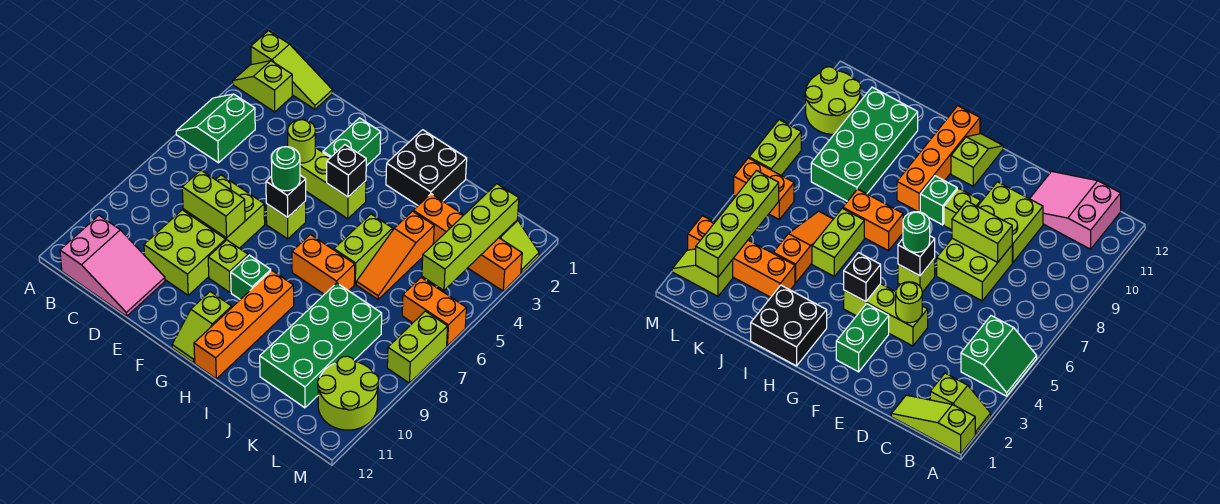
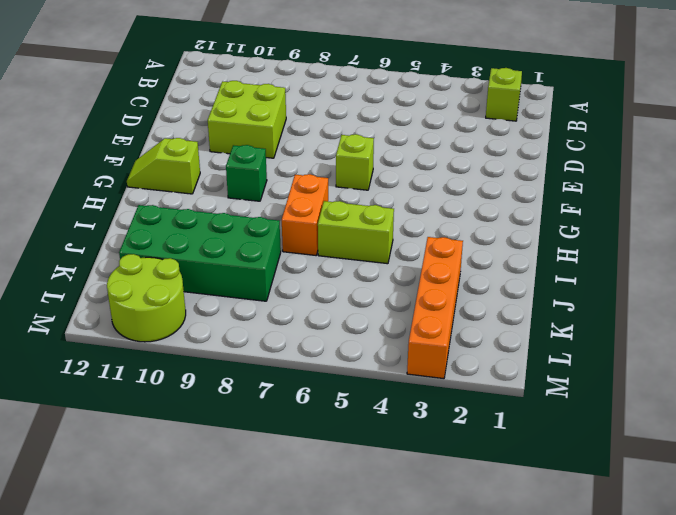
none -> lime 1x3 slope [251,31,332,109]
none -> green 2x2 slope [176,94,255,163]
none -> pink 2x3 slope [60,216,165,316]

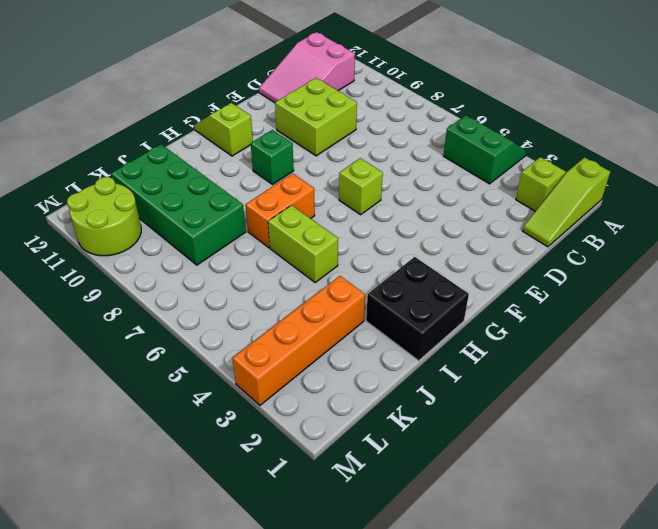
none -> lime 2x2 brick [183,175,265,248]
none -> lime 1x3 brick [300,148,366,219]
none -> green 1x2 brick [323,118,381,166]

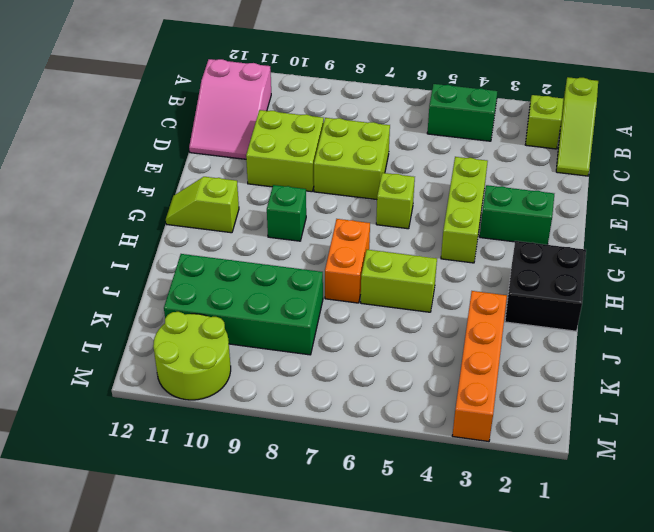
none -> lime 1x1 brick [208,240,248,292]
none -> orange 1x4 brick [194,271,294,379]
none -> orange 1x3 slope [356,211,434,299]

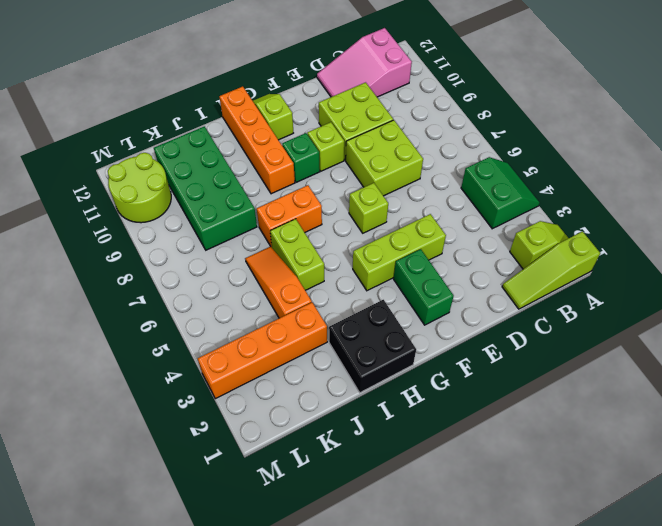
none -> lime 1x2 slope [499,220,539,273]
none -> orange 1x2 brick [402,278,466,346]
none -> lime 1x2 brick [387,311,448,383]

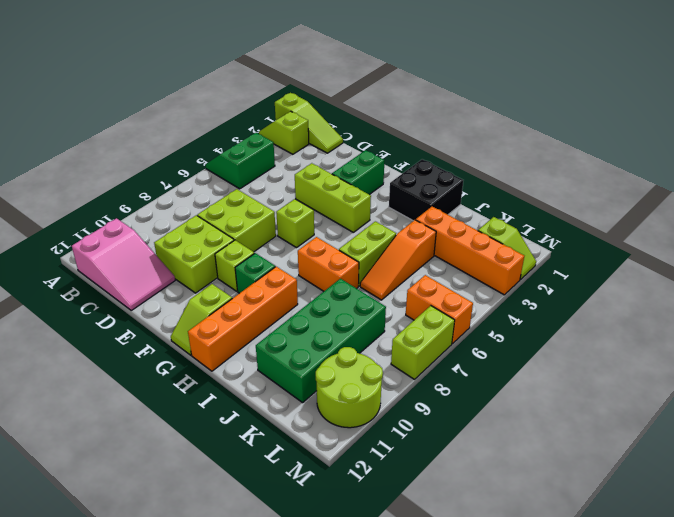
none -> lime 1x2 brick [182,170,245,238]
none -> lime 1x1 round brick [288,120,316,163]
none -> black 1x1 brick [266,175,306,217]

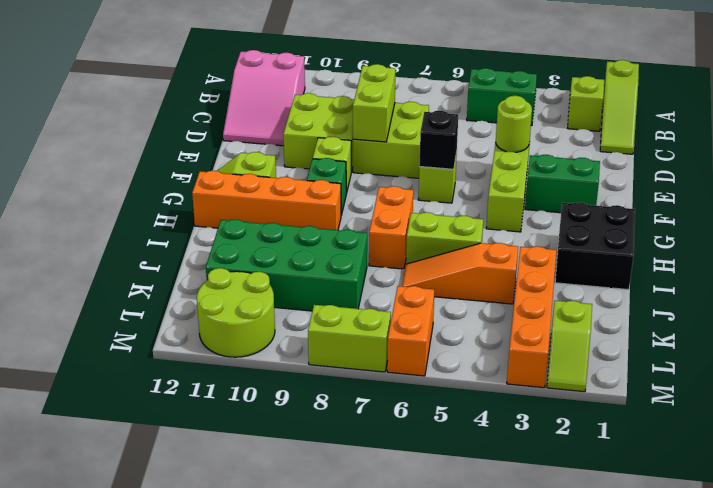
none -> black 1x1 brick [327,145,366,197]
none -> lime 1x4 brick [422,184,519,290]
none -> green 1x1 round brick [272,147,300,191]

